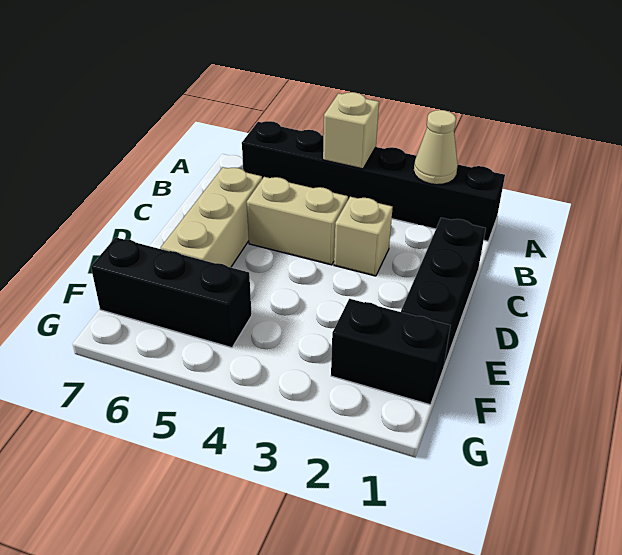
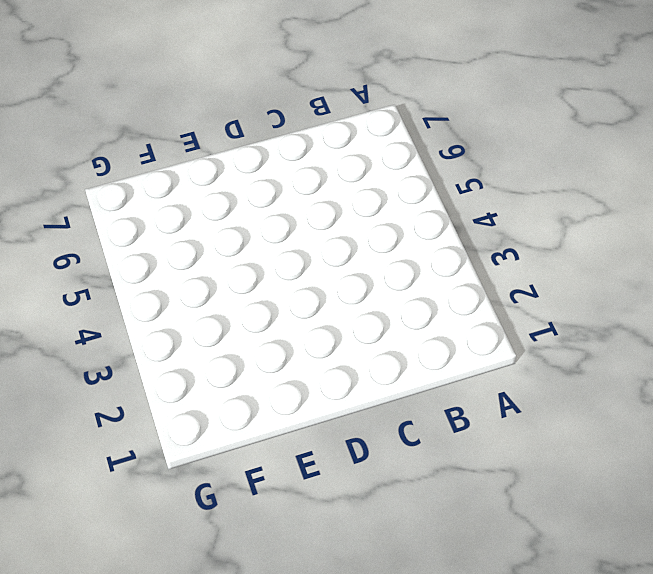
none -> black 1x6 brick [242,121,505,241]
none -> black 1x3 brick [401,218,486,365]

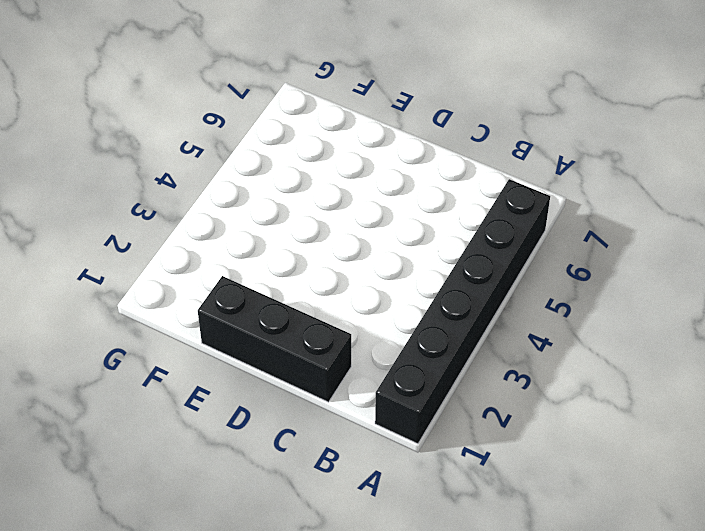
none -> tan 1x1 brick [334,197,393,276]
none -> tan 1x2 brick [247,177,348,265]

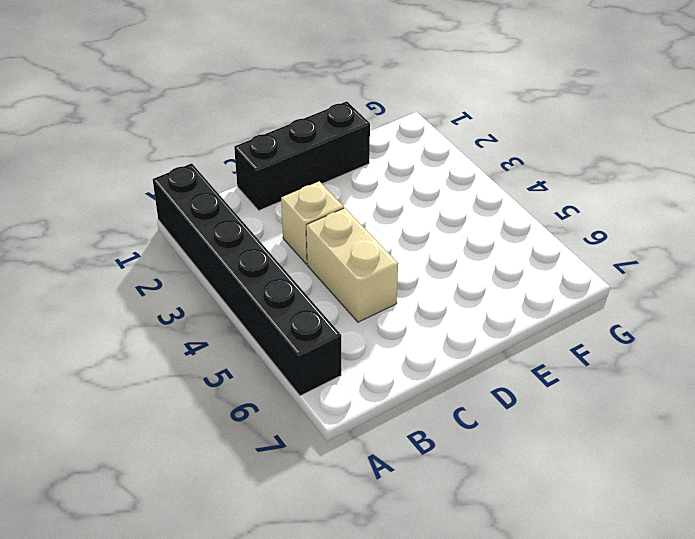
none -> tan 1x3 brick [161,167,262,267]
none -> black 1x2 brick [331,299,451,405]

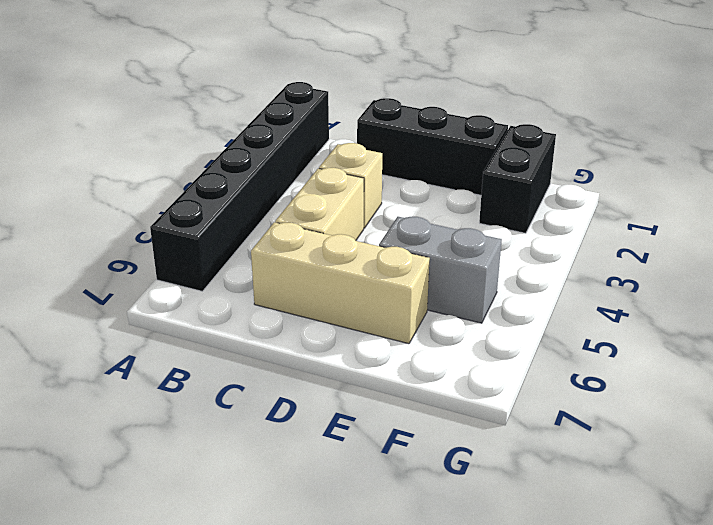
grey 1x2 brick [379,217,502,323] -> black 1x3 brick [91,237,252,348]
none -> tan 1x1 cone [414,110,458,185]
none -> tan 1x1 brick [323,92,379,169]

